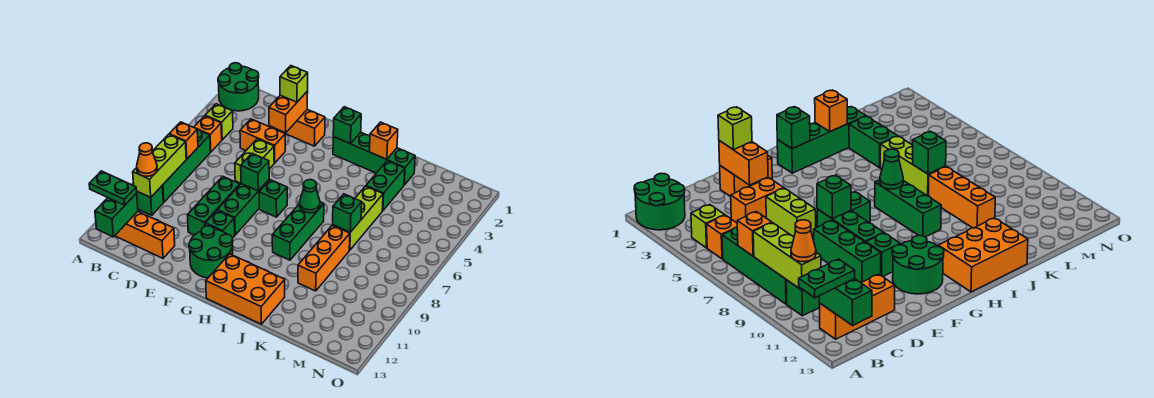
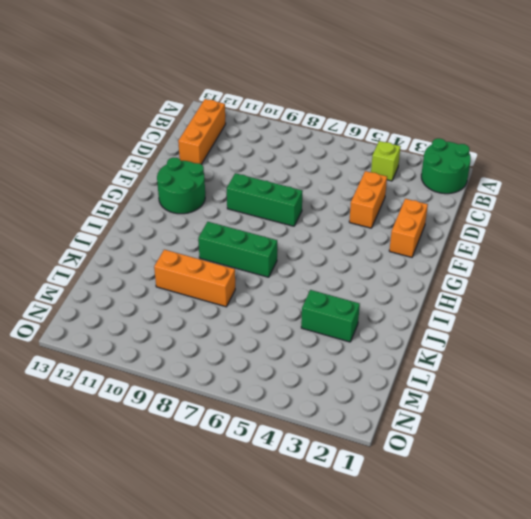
none -> orange 1x1 brick [194,116,222,152]
none -> green 1x4 brick [162,130,210,202]
none -> green 1x1 brick [137,186,163,215]
none -> lime 1x2 brick [235,139,274,183]

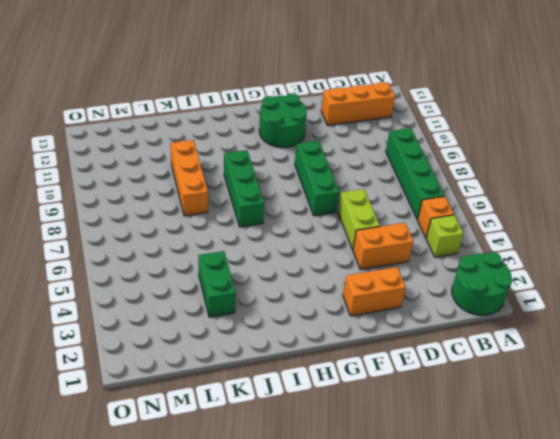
none -> green 1x1 brick [137,186,163,215]
none -> green 1x3 brick [187,176,240,235]
none -> green 1x1 brick [206,210,235,238]
none -> green 1x1 brick [259,180,287,217]

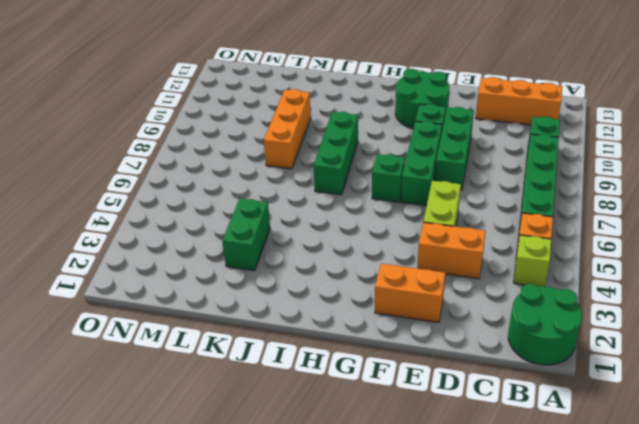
none -> green 1x4 brick [333,132,415,185]
none -> orange 2x3 brick [206,254,285,324]
none -> lime 1x3 brick [333,186,383,250]
none -> orange 1x1 brick [169,122,198,159]

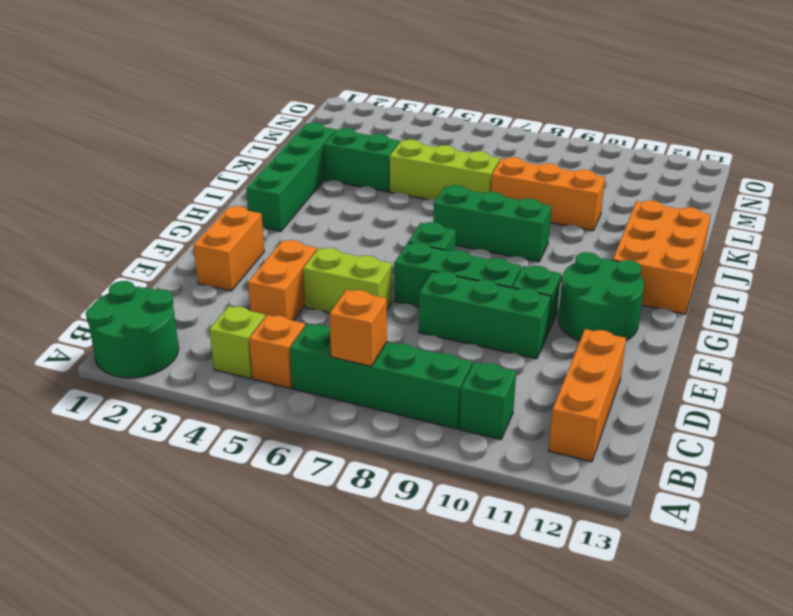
none -> lime 1x3 brick [133,134,186,197]
none -> green 1x2 brick [95,193,138,237]
none -> orange 1x2 brick [269,91,308,133]
none -> green 1x1 brick [241,153,269,191]

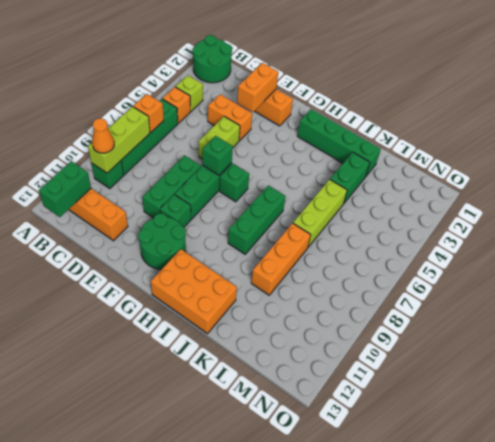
none -> green 1x1 brick [333,107,361,144]
none -> green 1x1 cone [300,180,320,213]
none -> orange 1x1 brick [370,122,398,159]
none -> green 1x1 brick [333,194,362,232]

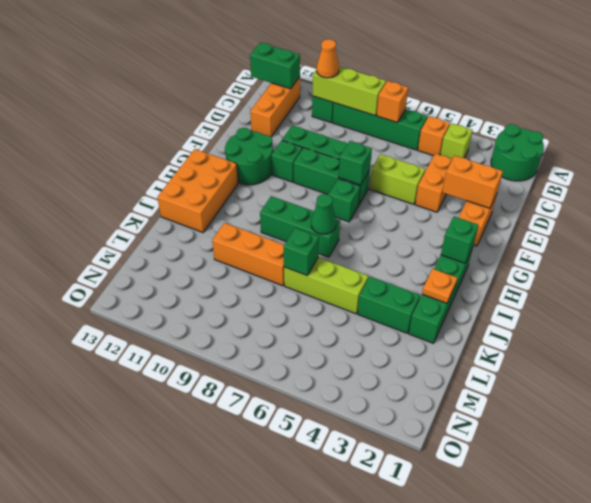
orange 1x1 plate [422,269,457,303] -> orange 1x1 brick [370,122,398,159]
none -> green 1x2 plate [89,171,137,205]
none -> lime 1x1 brick [280,66,308,102]

